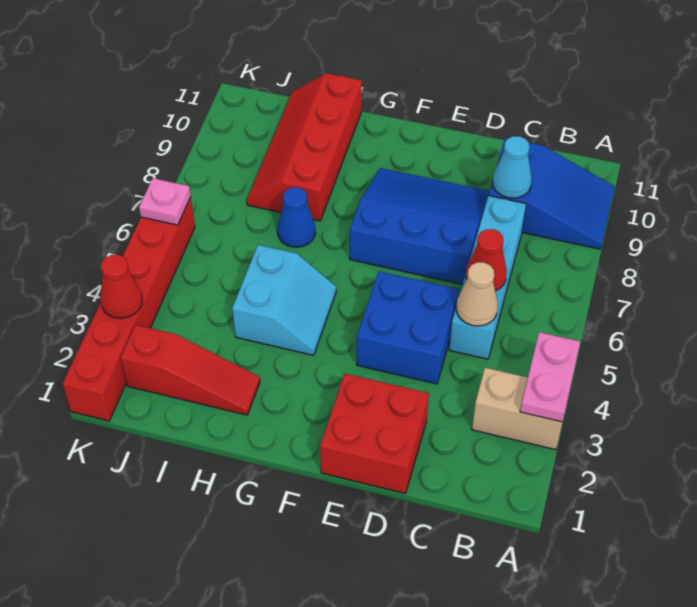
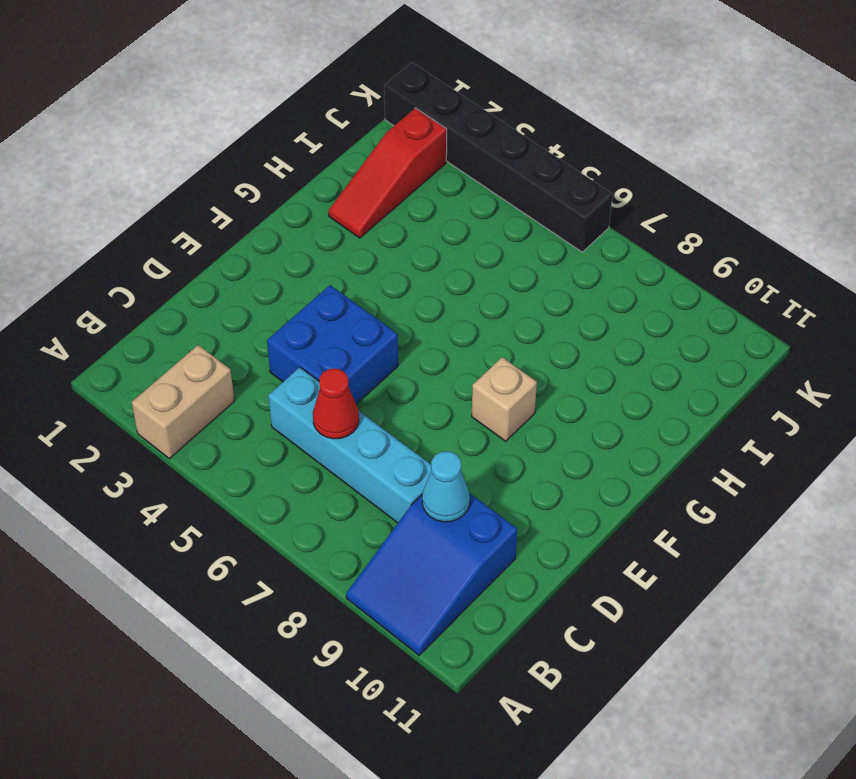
tan 1x1 brick [472,357,537,441] -> blue 3x3 slope [350,168,490,284]
black 1x6 brick [384,62,613,252] -> red 1x6 brick [62,197,195,421]
none -> red 2x2 brick [320,374,429,494]
none -> cyan 2x2 slope [232,245,336,355]
none -> blue 1x1 cone [277,187,315,247]

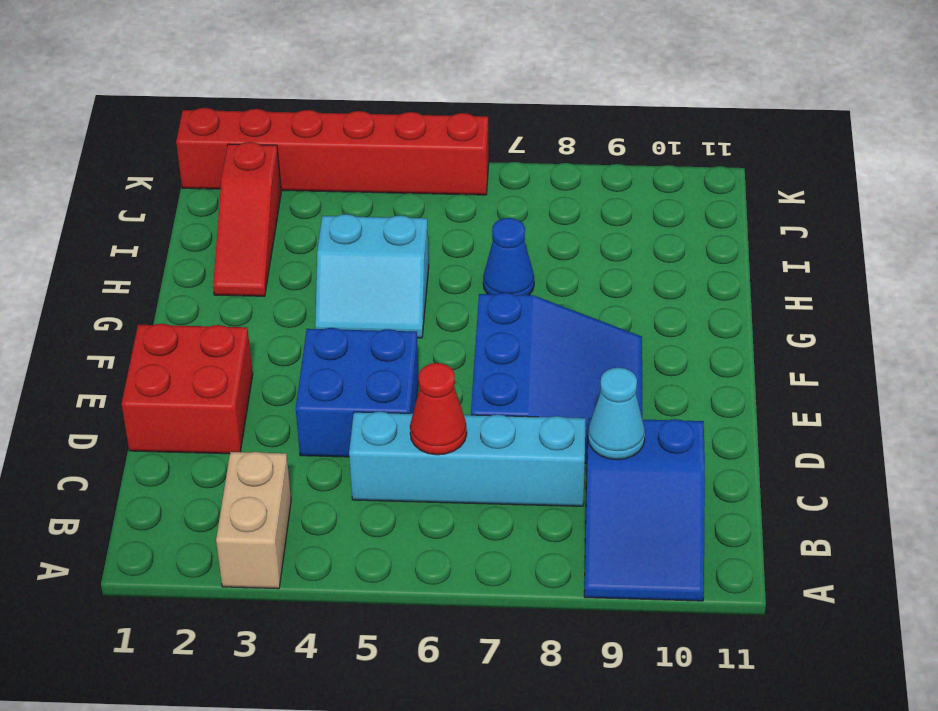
none -> red 2x4 slope [247,73,362,221]
none -> pink 1x2 plate [520,332,580,422]
none -> tan 1x1 cone [456,262,498,326]

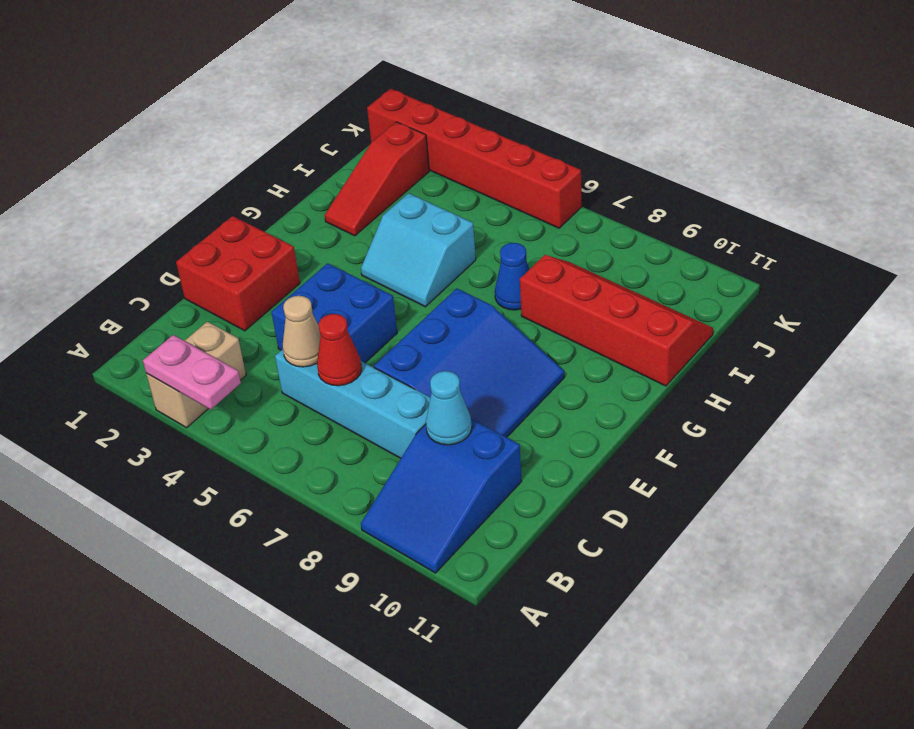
none -> red 1x1 cone [100,255,142,318]
none -> pink 1x1 plate [139,178,191,225]

